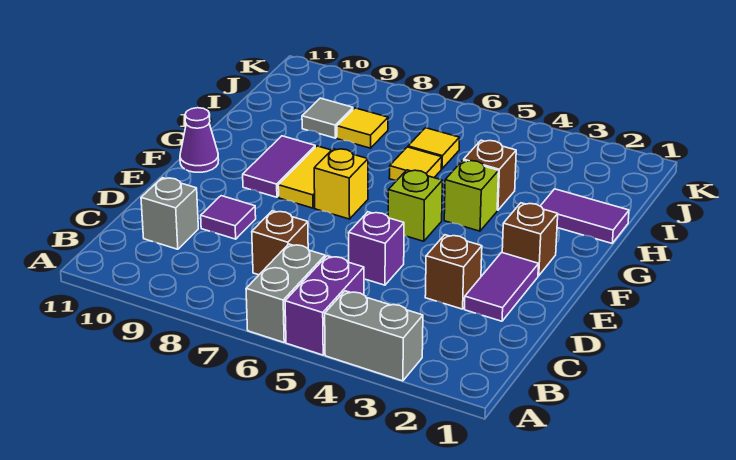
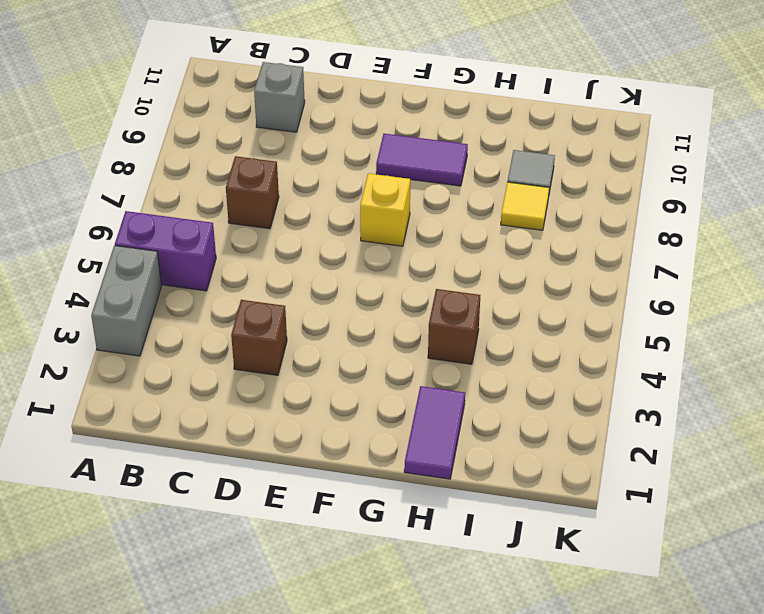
none -> grey 1x2 brick [246,244,325,342]
none -> purple 1x2 tile [465,252,539,321]
none -> purple 1x1 brick [349,212,404,285]

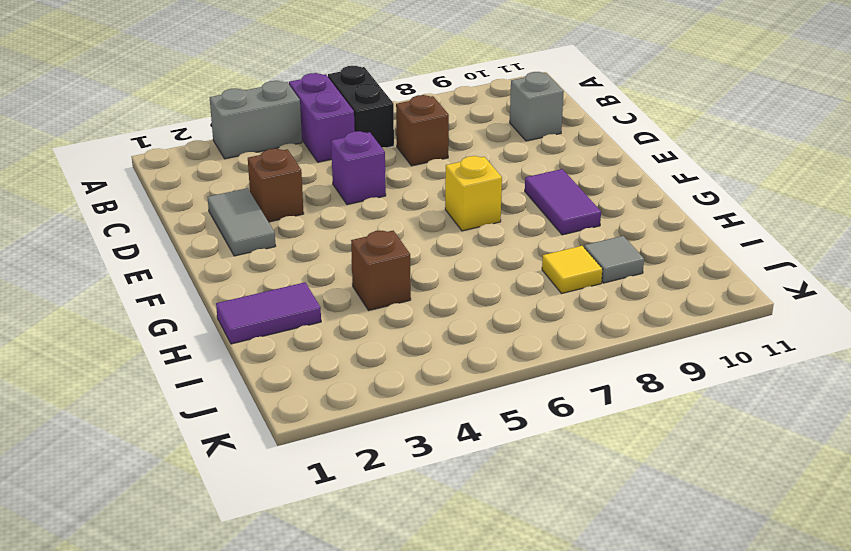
black 1x2 brick [328,66,394,147] -> grey 1x2 brick [246,244,325,342]
grey 1x2 tile [208,188,276,256] -> purple 1x2 tile [465,252,539,321]
none -> purple 1x1 tile [201,196,256,239]
none -> brown 1x1 brick [502,203,558,276]
none -> lime 1x1 brick [388,170,442,241]

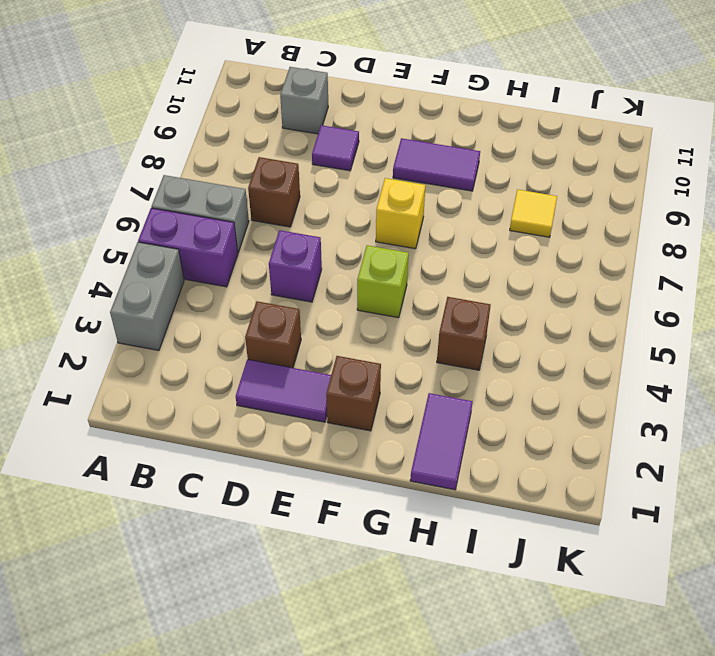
none -> yellow 1x2 tile [278,146,331,208]
none -> purple 1x1 cone [180,108,219,172]
none -> lime 1x1 brick [444,160,499,231]

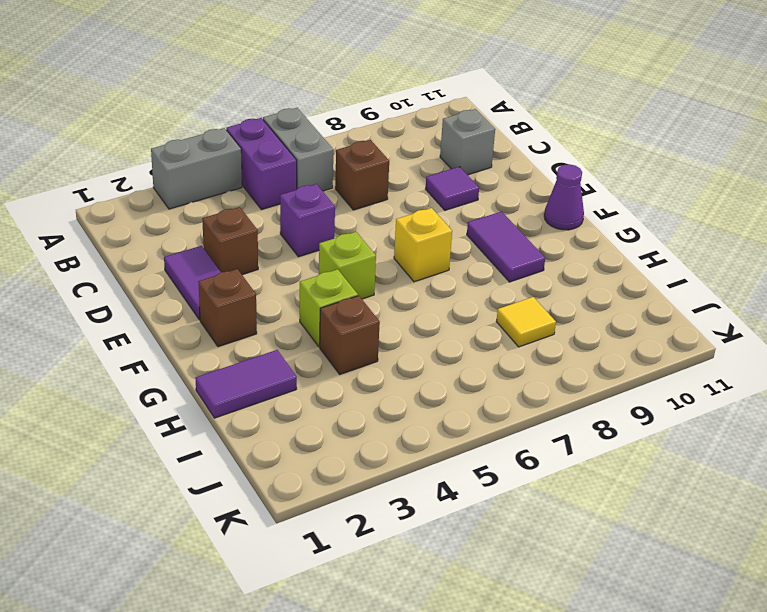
none -> yellow 1x2 tile [278,146,331,208]
none -> yellow 1x1 tile [389,147,442,181]
none -> yellow 1x1 tile [408,128,459,169]

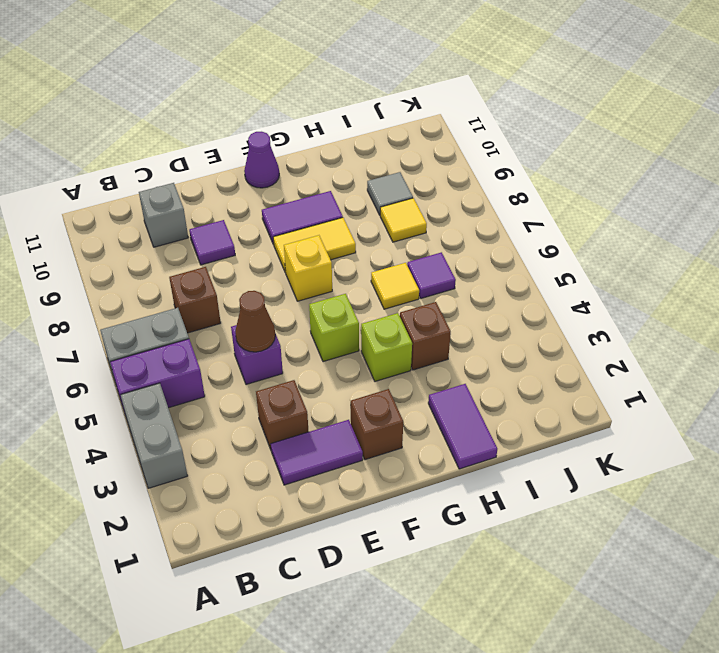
brown 1x1 cone [235,291,275,352] -> none
purple 1x1 tile [407,252,456,298] -> yellow 1x1 tile [408,128,459,169]

